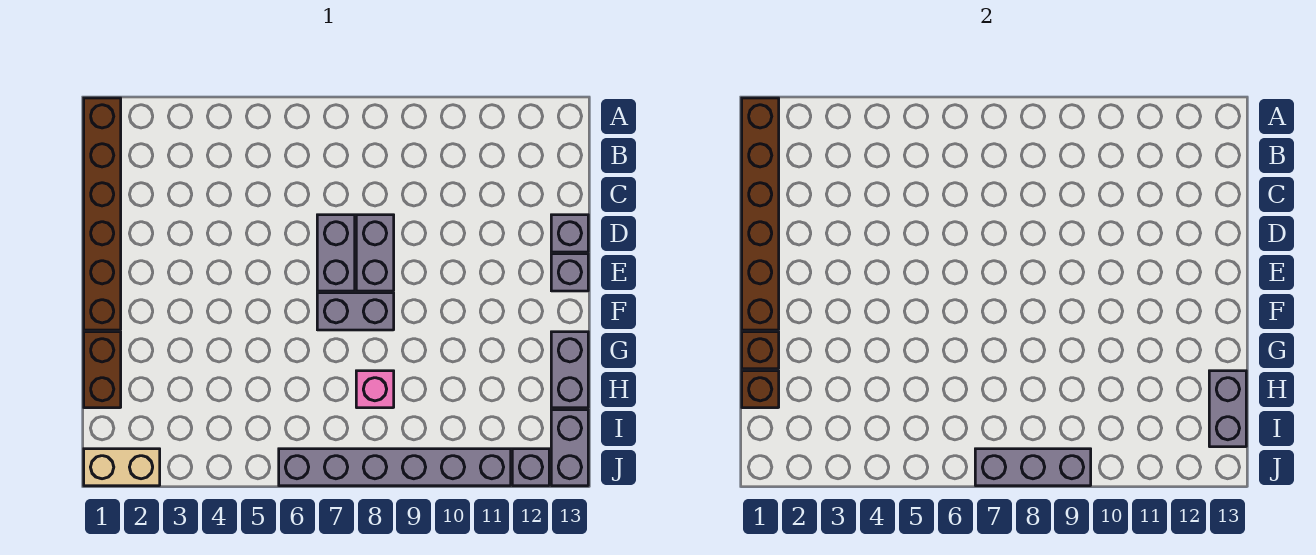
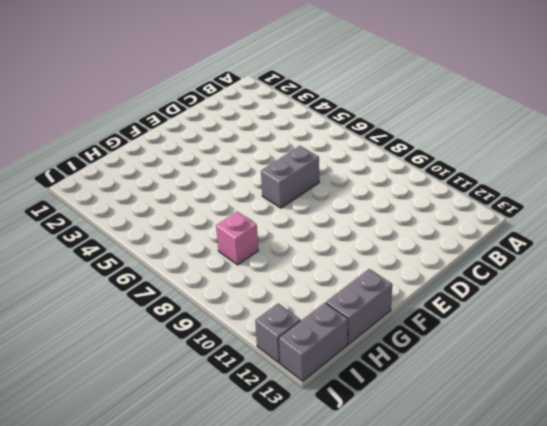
none -> brown 1x6 brick [84,98,121,330]
none -> grey 1x2 brick [356,215,394,291]
none -> grey 1x1 brick [551,215,588,252]

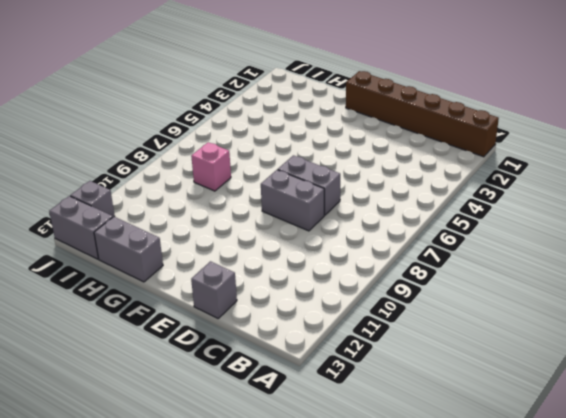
none -> grey 1x1 brick [551,254,588,291]
none -> grey 1x2 brick [317,293,394,330]
none -> brown 1x2 brick [84,332,121,408]

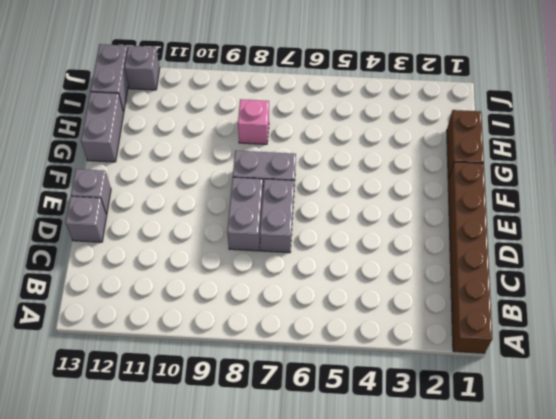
none -> tan 1x2 brick [84,449,160,486]
none -> grey 1x6 brick [279,449,511,486]
none -> brown 1x6 brick [742,98,779,330]

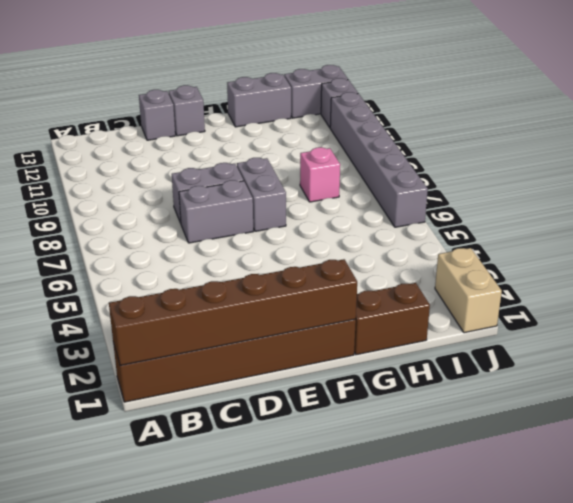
none -> brown 1x1 brick [742,332,779,369]
none -> brown 1x1 brick [742,371,779,408]
none -> grey 1x2 brick [1209,371,1246,447]

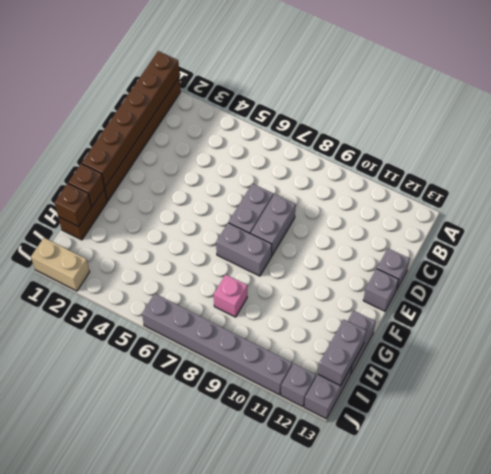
none -> grey 1x3 brick [975,449,1091,486]

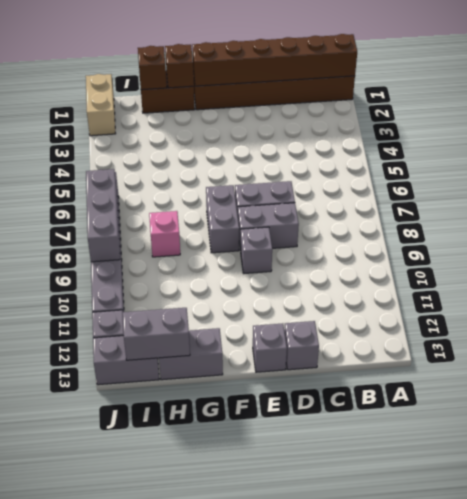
grey 1x1 brick [241,227,272,273] -> none

